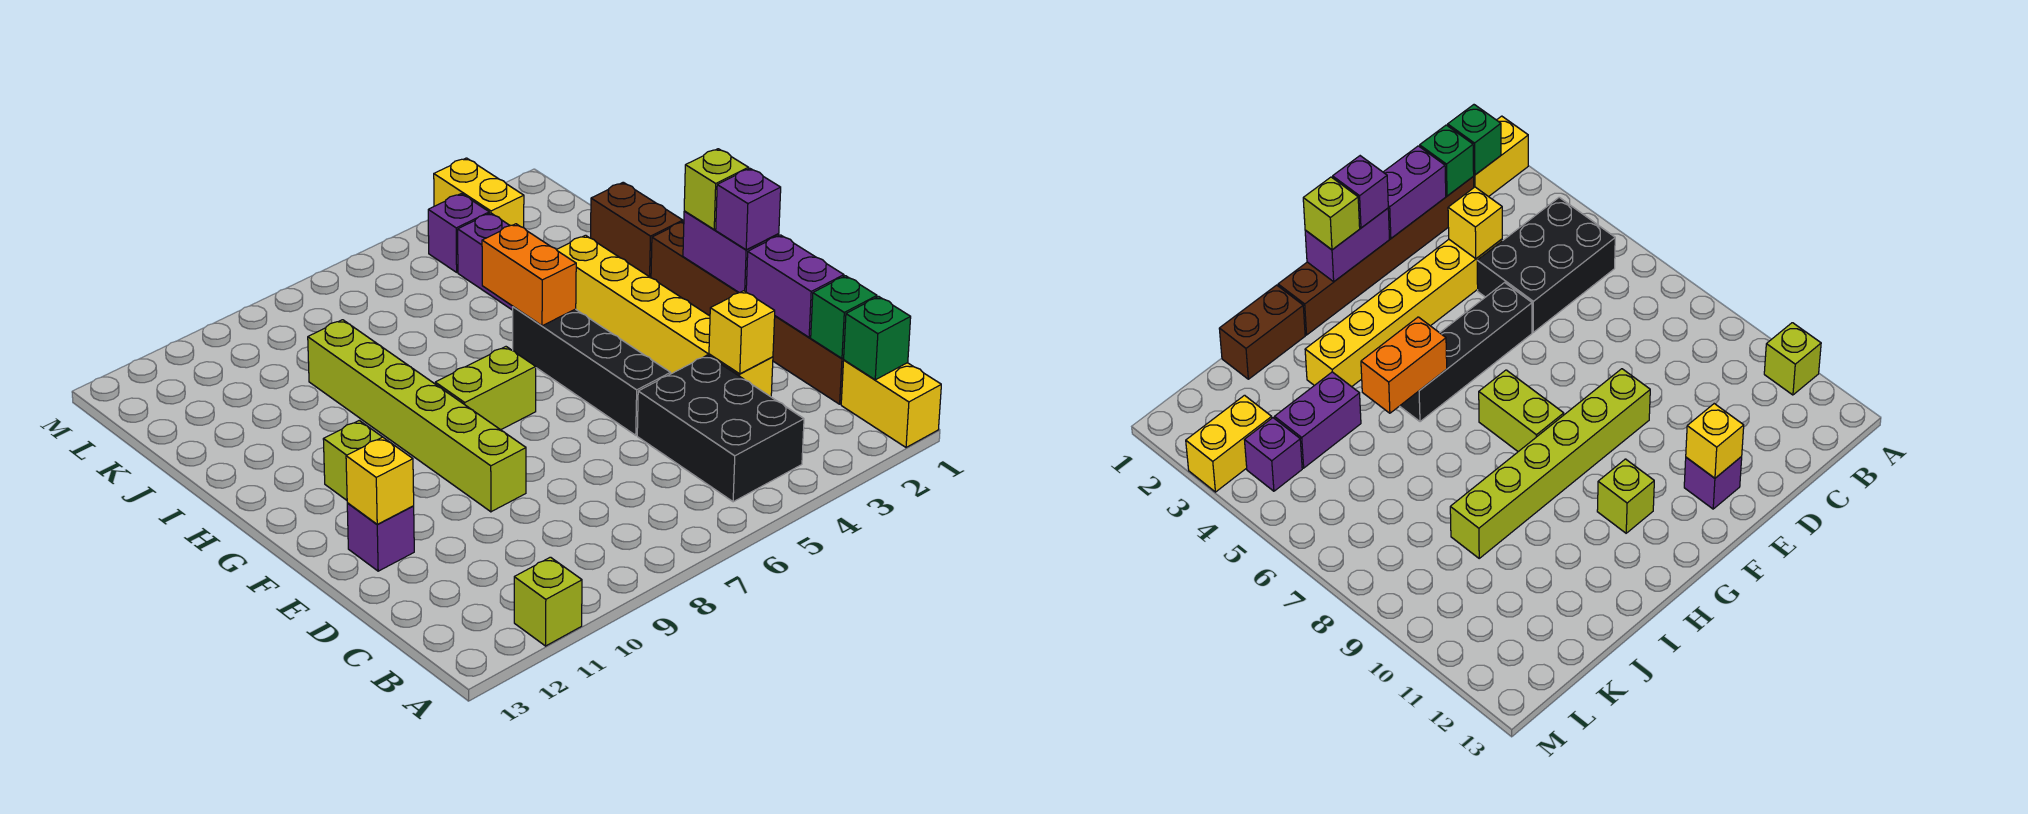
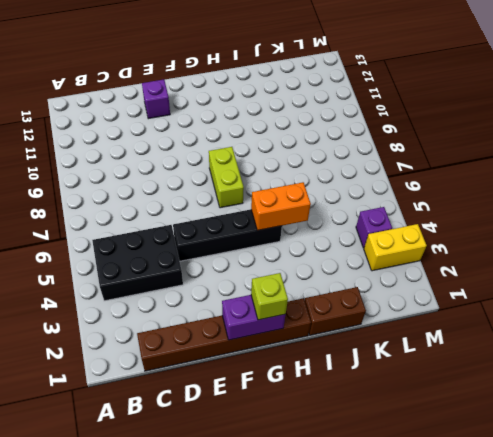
none -> yellow 1x2 brick [841,360,941,447]
none -> lime 1x1 brick [514,557,582,646]
none -> yellow 1x6 brick [557,235,773,397]

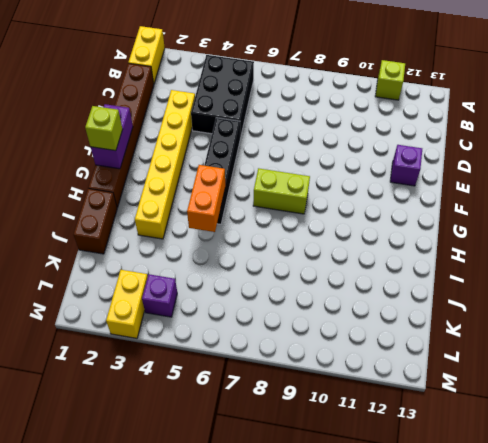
none -> lime 1x6 brick [308,320,526,512]
none -> lime 1x1 brick [323,421,382,500]
none -> purple 1x2 brick [458,213,513,310]

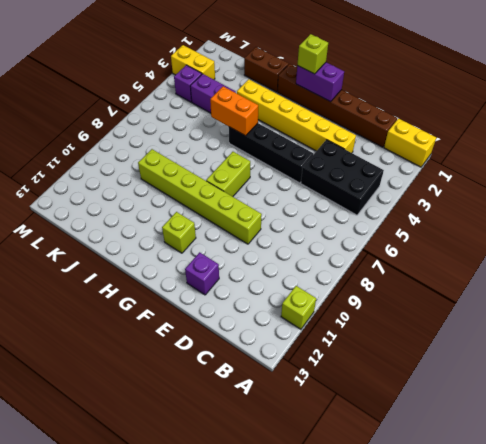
none -> green 1x1 brick [844,296,911,380]
none -> green 1x1 brick [811,276,877,359]
none -> purple 1x2 brick [746,235,844,337]

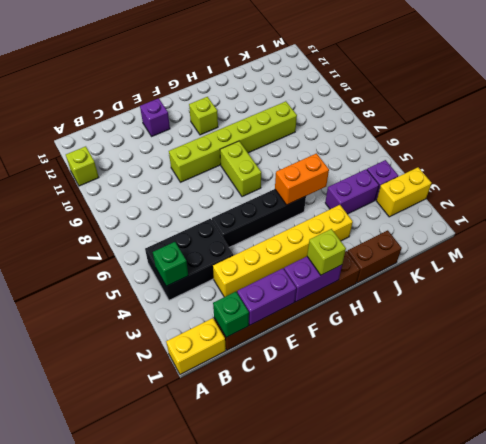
green 1x1 brick [153,242,188,286] -> green 1x1 brick moved to [844,296,911,380]
none -> yellow 1x1 brick [709,291,775,374]
none -> yellow 1x1 brick [346,437,414,524]
none -> purple 1x1 brick [716,169,781,250]

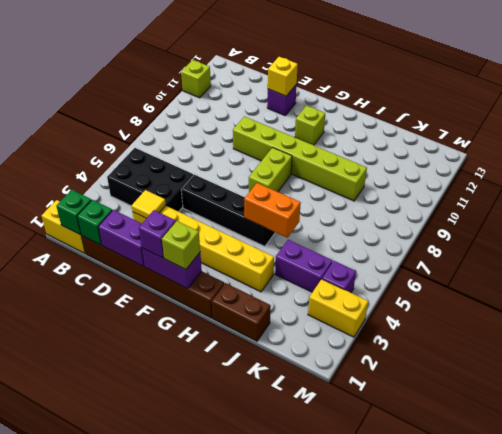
yellow 1x1 tile [132,190,166,218] -> yellow 1x1 brick [709,291,775,374]

